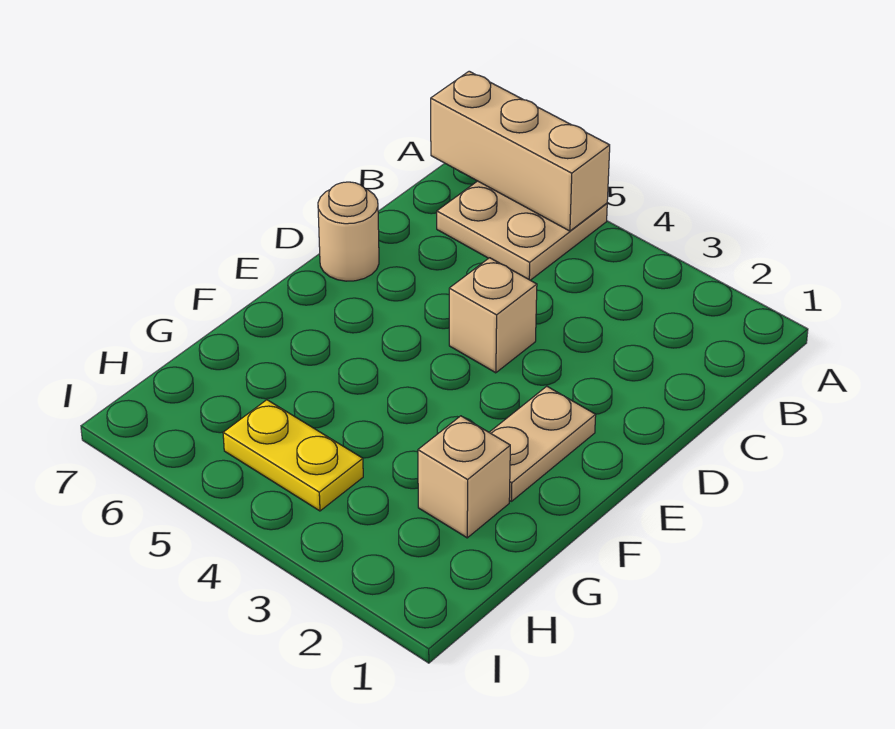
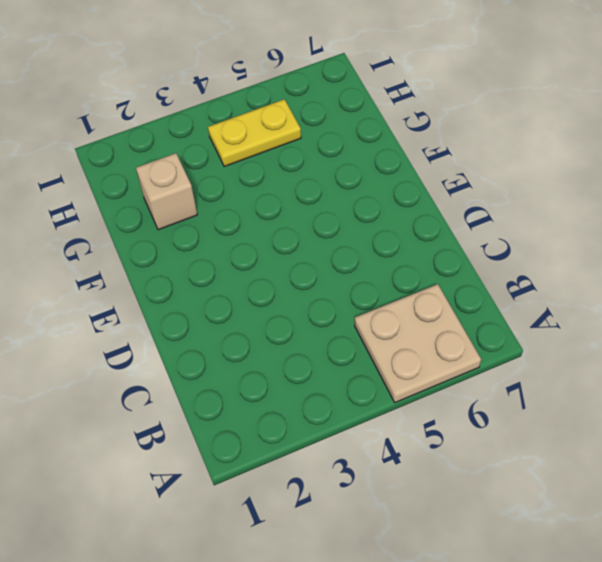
none -> tan 1x1 brick [449,258,537,373]
none -> tan 1x1 round brick [318,182,379,281]

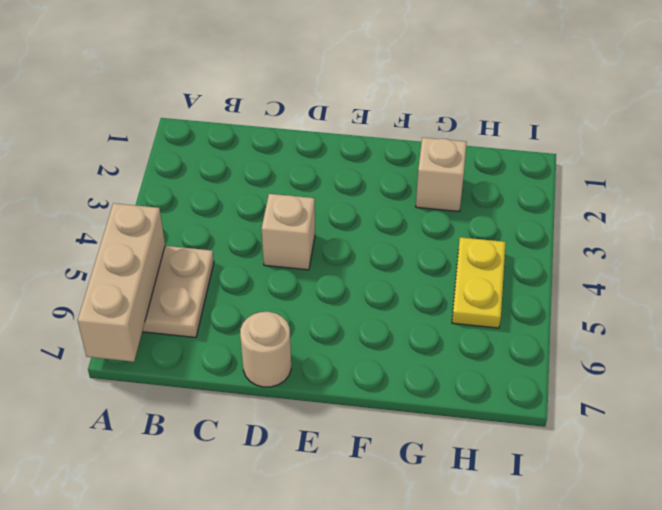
none -> tan 1x2 plate [489,386,596,501]

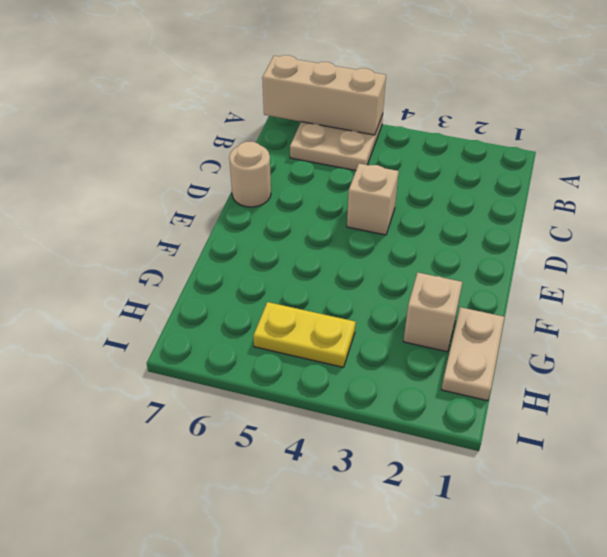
tan 1x2 plate [441,307,505,401] -> tan 1x2 plate moved to [489,386,596,501]

